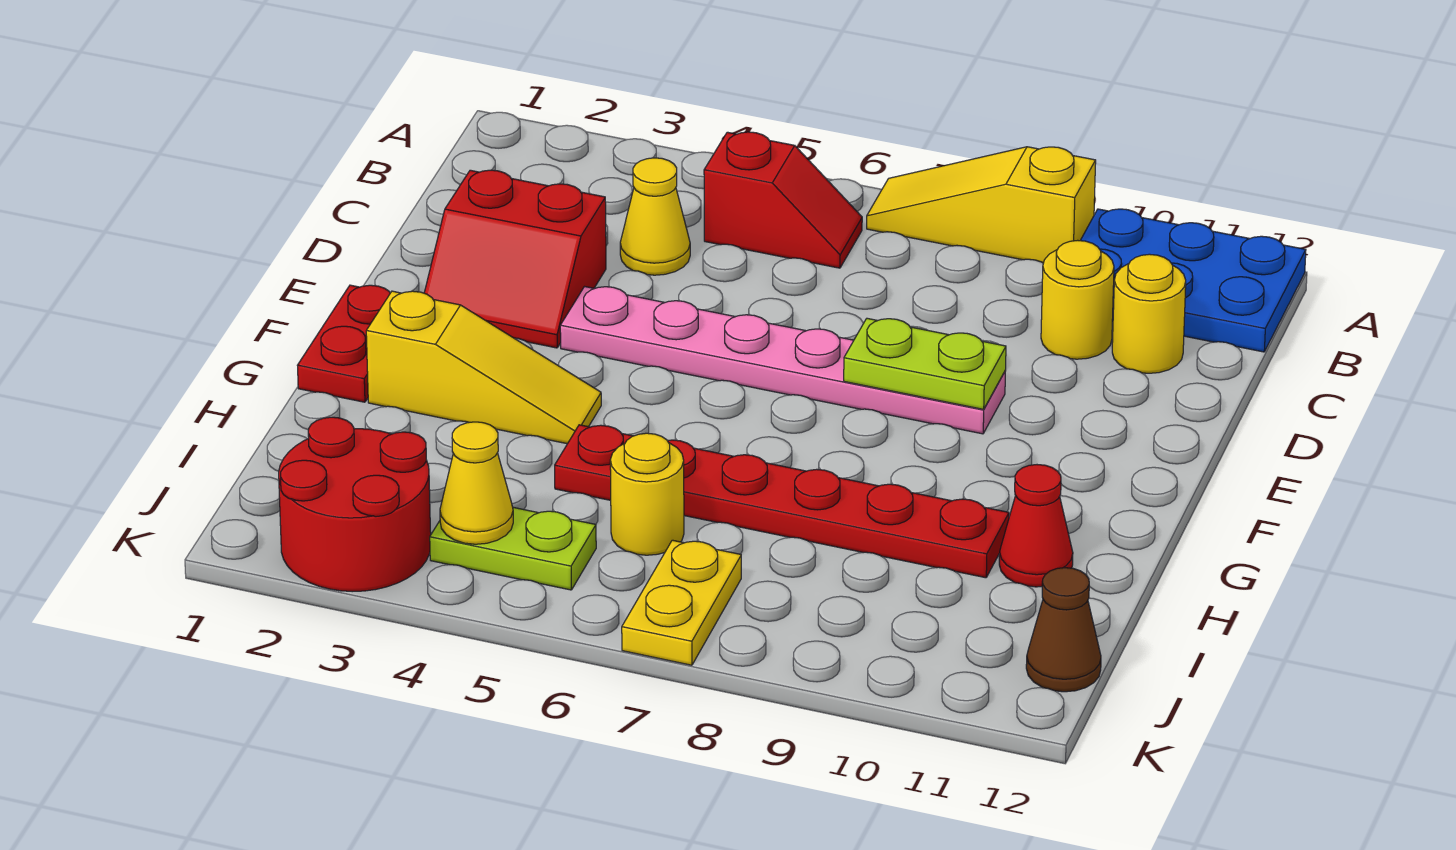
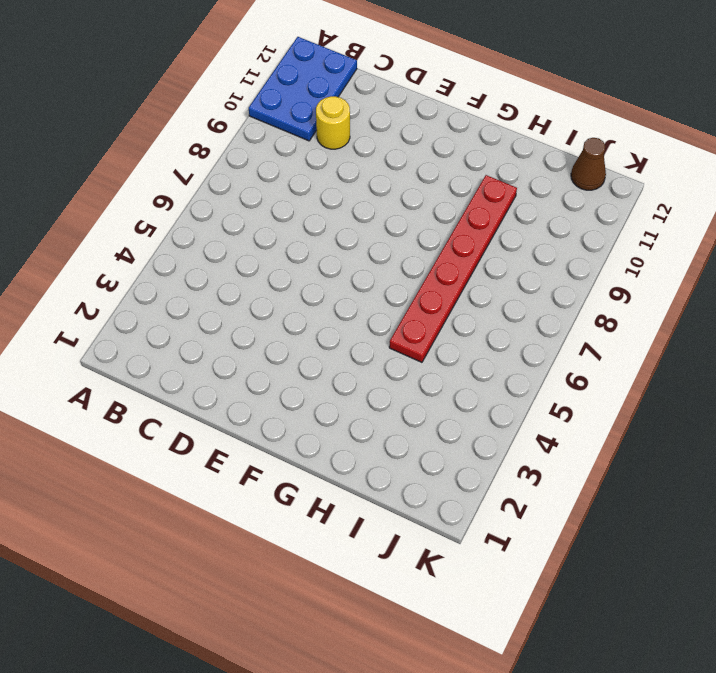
none -> yellow 1x3 slope [867,147,1096,263]
none -> red 1x2 slope [704,132,862,268]
none -> yellow 1x1 cone [620,158,690,275]

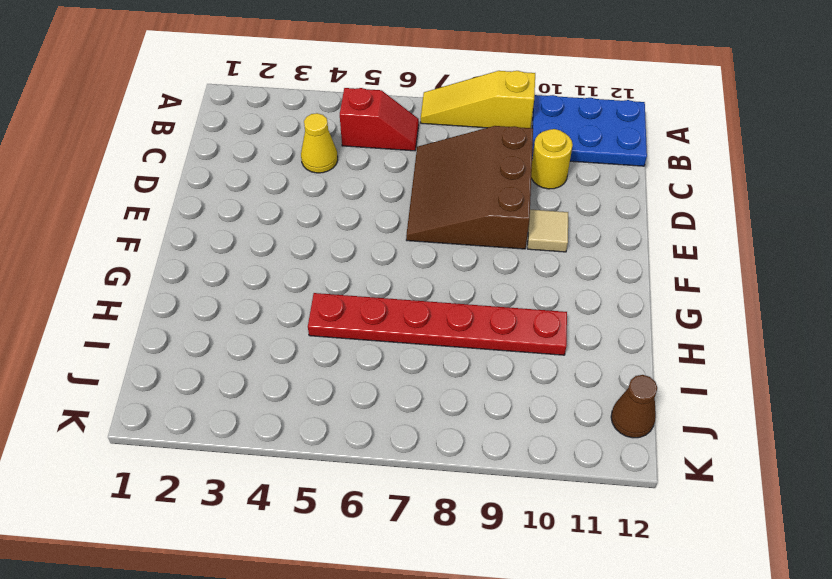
brown 3x3 slope [406,126,533,249] -> pink 1x6 plate [560,287,1005,434]
tan 1x1 tile [528,210,568,252] -> none
none -> yellow 1x1 round brick [1112,254,1186,373]
none -> red 2x2 slope [424,170,606,348]
none -> red 1x2 plate [297,285,390,402]

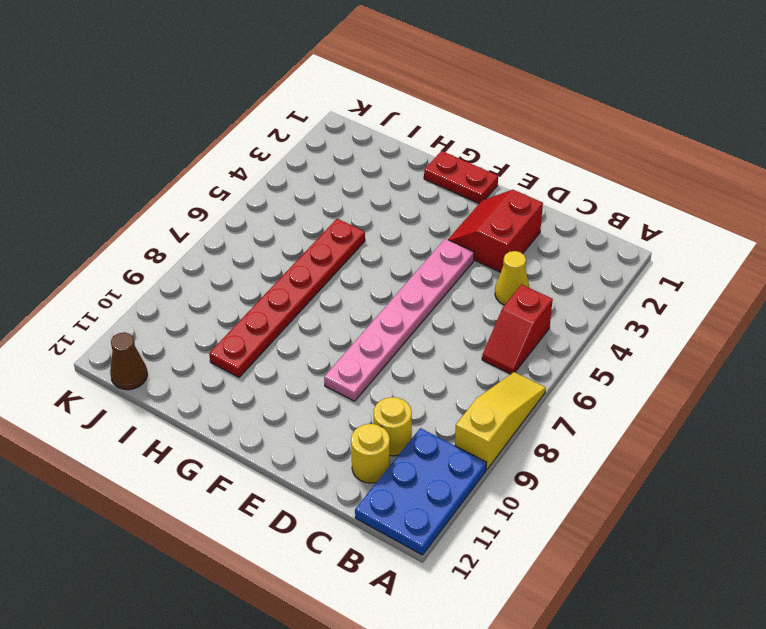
none -> yellow 1x3 slope [366,291,601,444]
none -> red 1x1 cone [999,465,1073,587]
none -> yellow 1x1 round brick [610,433,684,555]

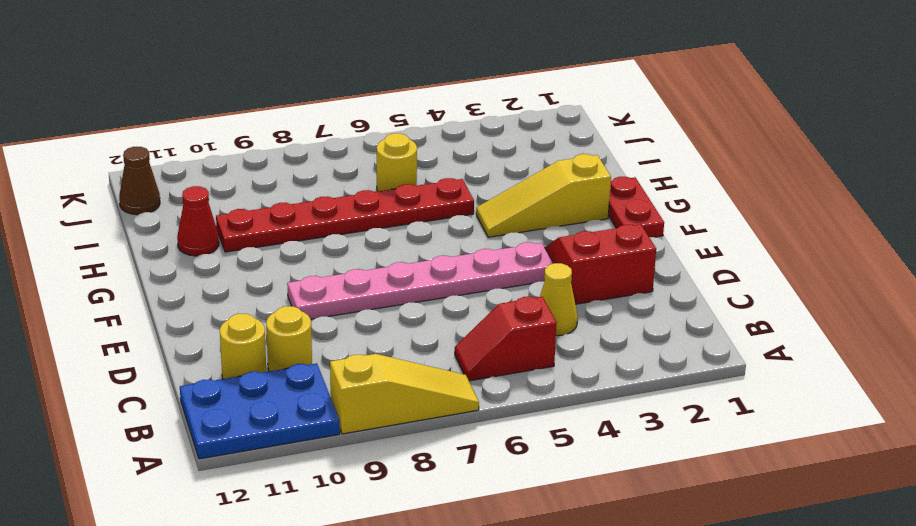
none -> red 2x2 round brick [279,417,431,592]
none -> lime 1x2 plate [430,507,596,590]
none -> yellow 1x2 plate [622,540,741,665]

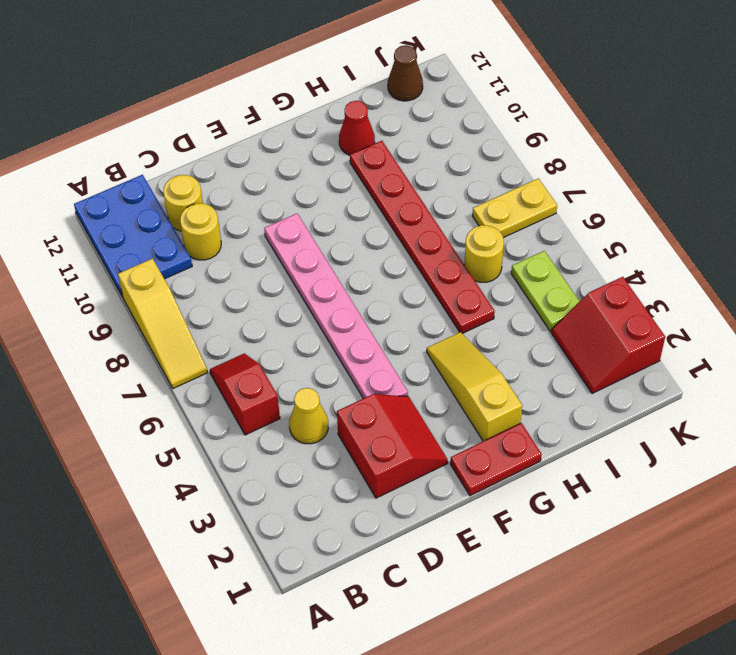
red 2x2 slope [551,277,665,394] -> red 2x2 round brick [279,417,431,592]
none -> lime 1x2 plate [844,318,1006,409]
none -> yellow 1x1 cone [440,422,513,544]

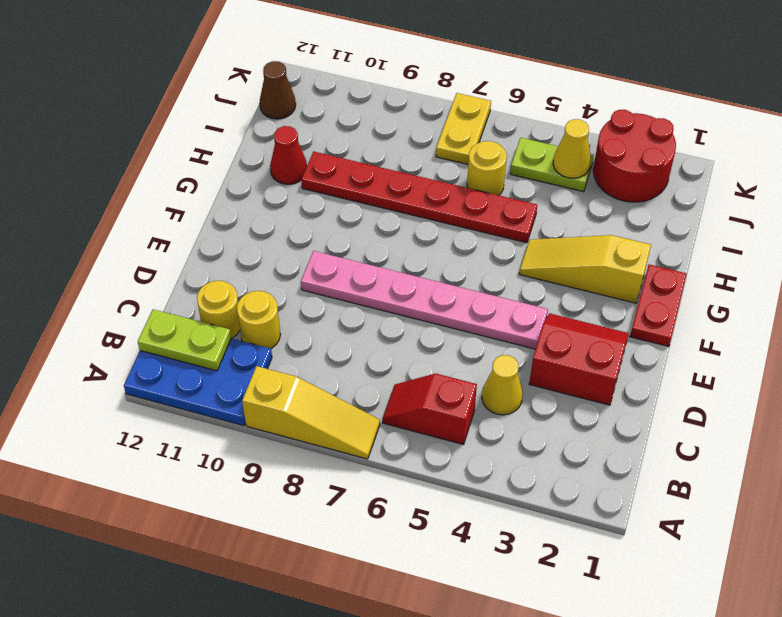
lime 1x2 plate [138,309,231,371] -> lime 1x2 plate moved to [844,318,1006,409]

